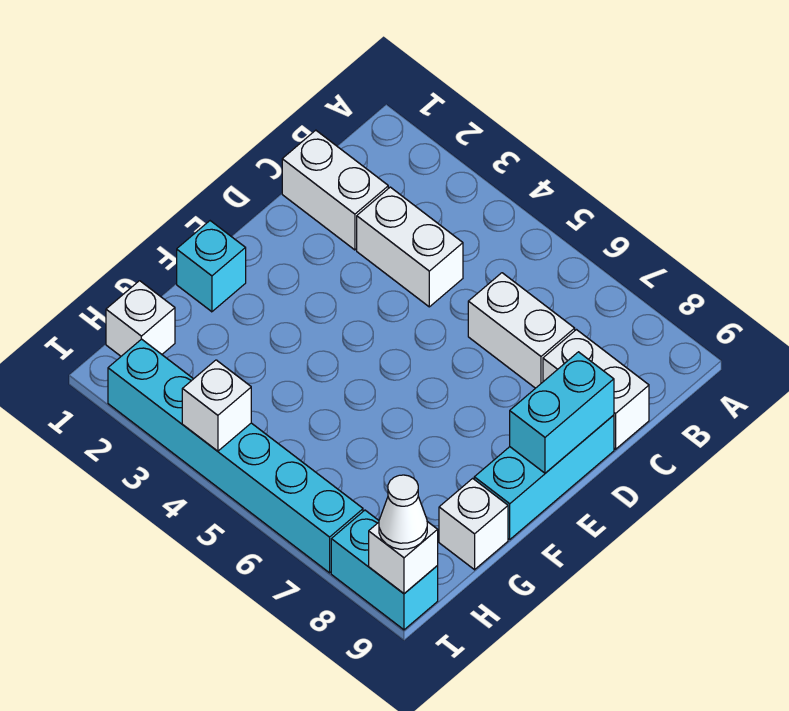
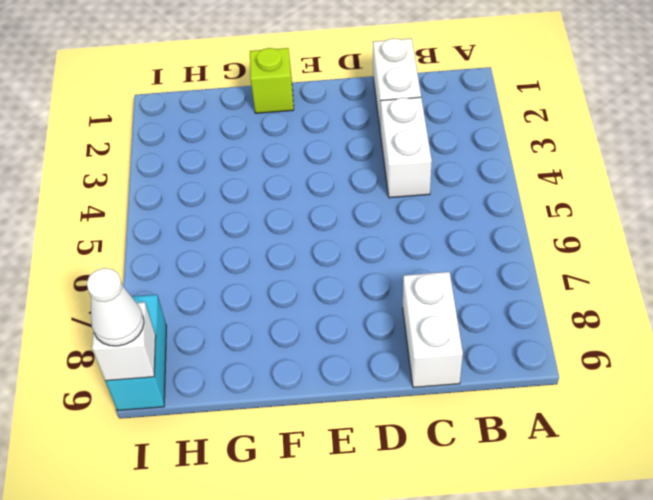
lime 1x1 brick [250,48,294,113] -> cyan 1x1 brick [177,221,246,312]
none -> white 1x2 brick [468,273,575,388]
none -> cyan 1x3 brick [474,415,614,539]
none -> white 1x1 brick [439,478,508,570]

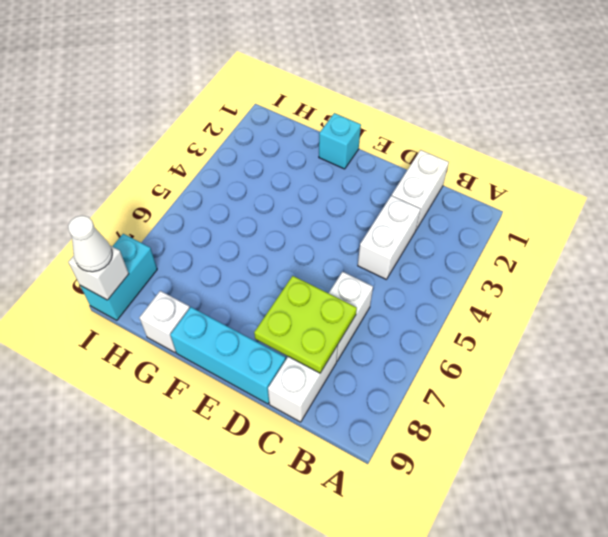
lime 2x2 plate [254,276,357,373] -> none
none -> white 1x1 brick [106,281,175,356]
none -> cyan 1x6 brick [108,339,363,573]
none -> cyan 1x2 brick [510,352,614,473]

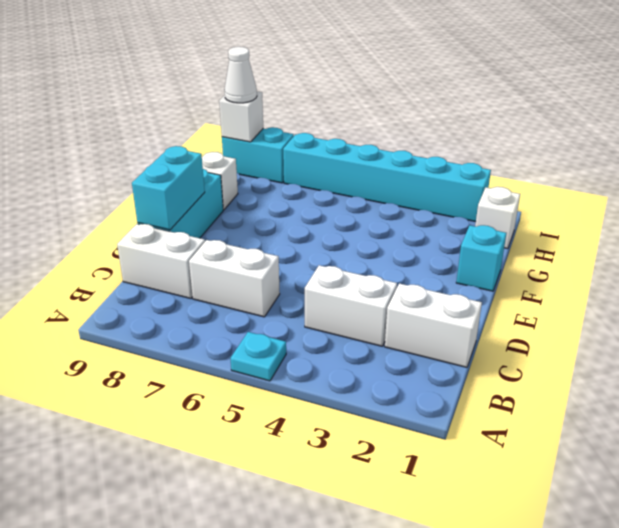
cyan 1x1 plate [231,332,286,381] -> none
none -> white 1x1 brick [182,360,251,451]

